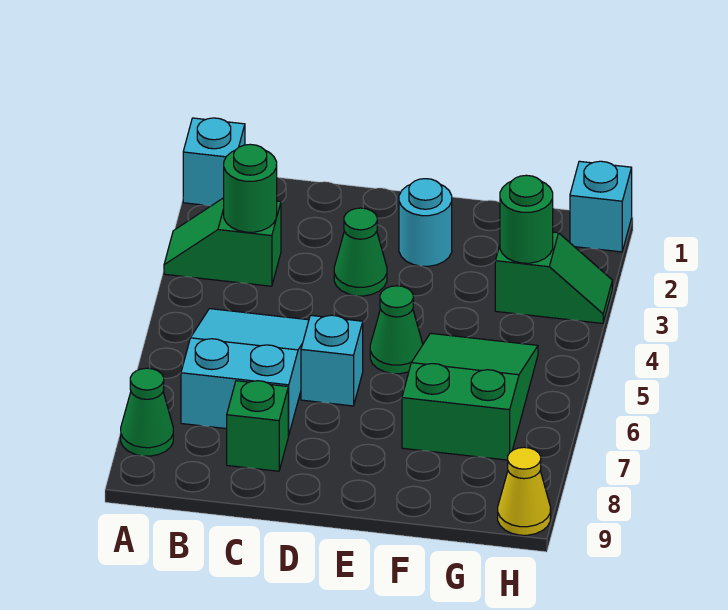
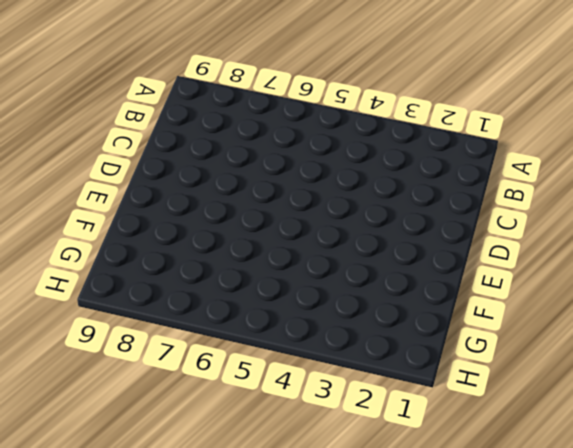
none -> cyan 1x1 brick [183,118,245,206]
none -> green 1x2 slope [164,198,281,286]
none -> green 1x1 cone [121,368,173,456]

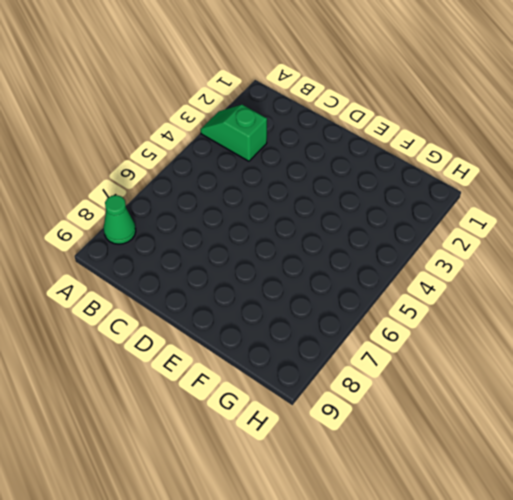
none -> cyan 1x1 brick [183,118,245,206]
none -> cyan 2x3 slope [181,309,309,435]
none -> green 1x1 brick [227,381,289,471]

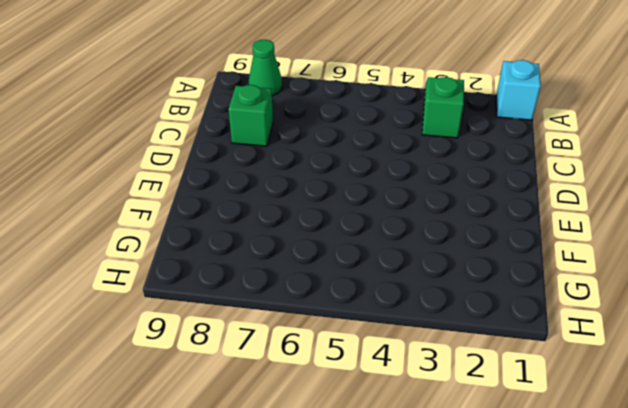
none -> cyan 2x3 slope [181,309,309,435]
none -> green 1x1 cone [334,208,387,296]
none -> cyan 1x1 brick [301,315,363,406]

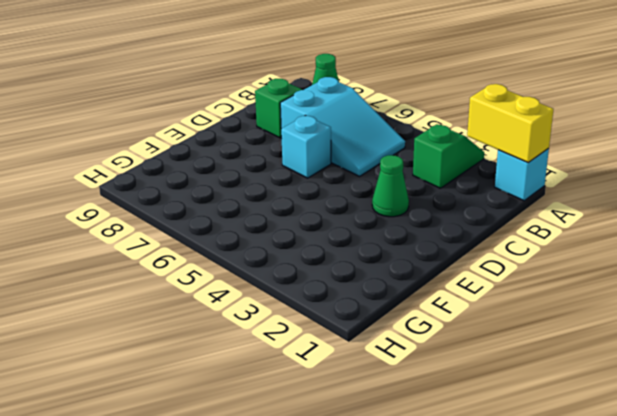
yellow 1x2 brick [467,84,553,163] -> none
none -> cyan 1x1 round brick [399,179,452,266]
none -> green 1x1 cone [370,286,423,374]
none -> green 2x3 slope [402,333,538,460]

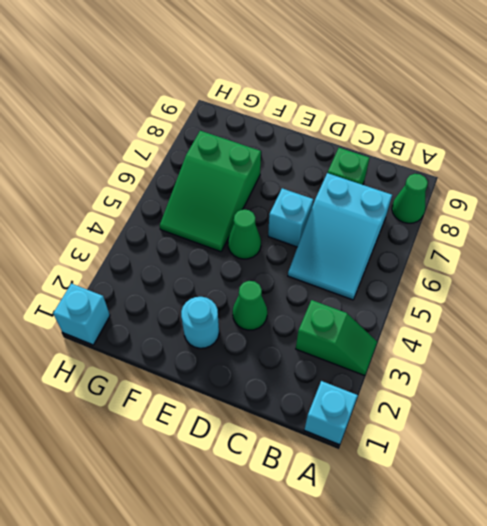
none -> green 1x2 slope [495,232,612,323]
none -> yellow 1x1 cone [498,447,551,535]
none -> green 1x1 round brick [224,144,277,232]

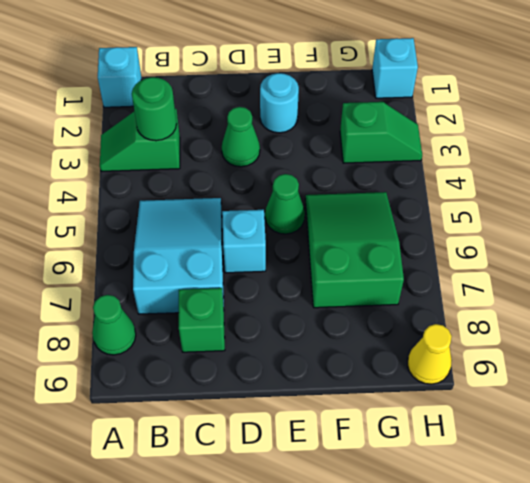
none -> green 1x1 round brick [500,175,553,263]

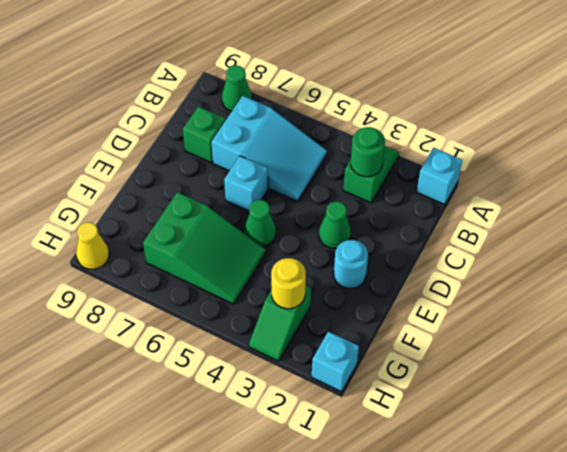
yellow 1x1 round brick [271,258,306,309] -> green 1x1 round brick [500,175,553,263]

